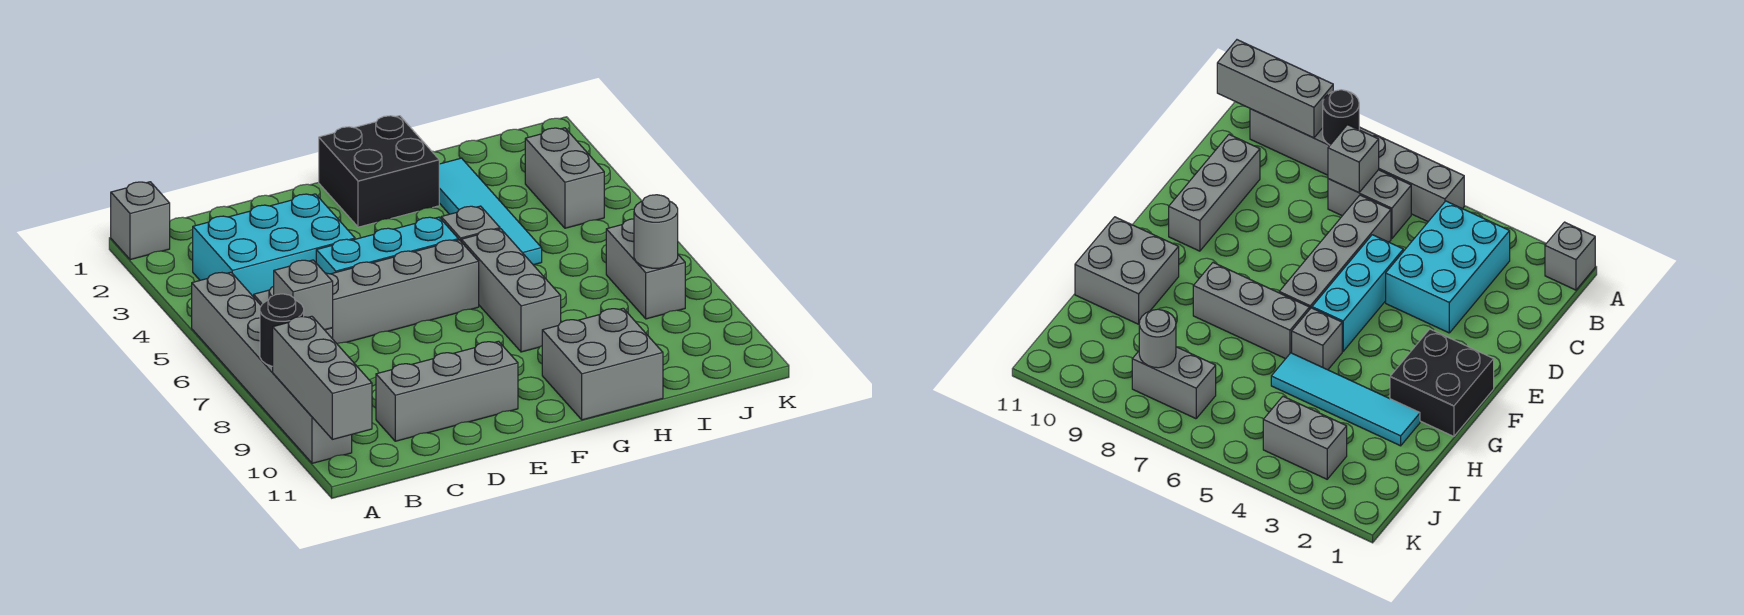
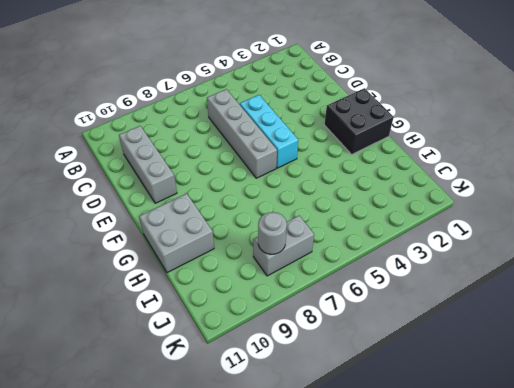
none -> grey 1x1 brick [111,182,170,260]
none -> grey 1x6 brick [192,272,352,463]
none -> cyan 2x3 brick [193,194,355,297]

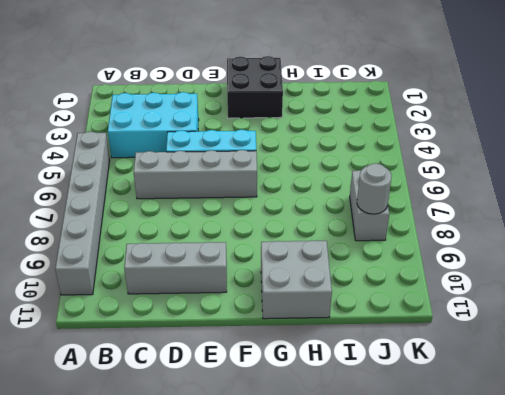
none -> grey 1x1 brick [111,182,170,260]
none -> grey 1x2 brick [1328,170,1411,239]
none -> grey 1x1 brick [441,206,500,241]

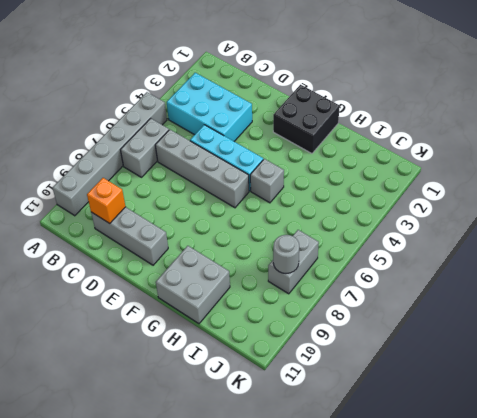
orange 1x1 brick [87,178,125,223] -> none
none -> grey 1x1 brick [111,182,170,260]
none -> grey 1x3 brick [461,229,561,352]
none -> cyan 1x4 tile [439,158,542,265]

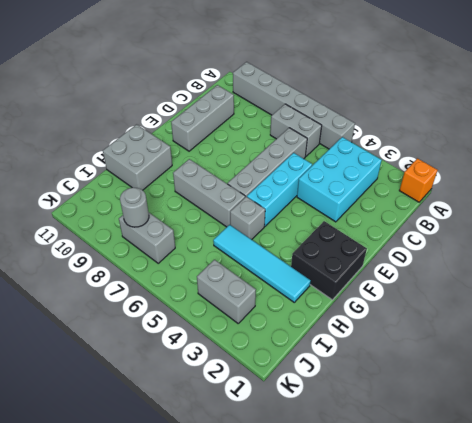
orange 1x1 brick [399,158,437,202] -> grey 1x1 brick [111,182,170,260]
none -> black 1x1 round brick [260,294,304,366]
none -> grey 1x3 brick [273,316,372,439]
none -> grey 1x1 brick [274,260,333,330]

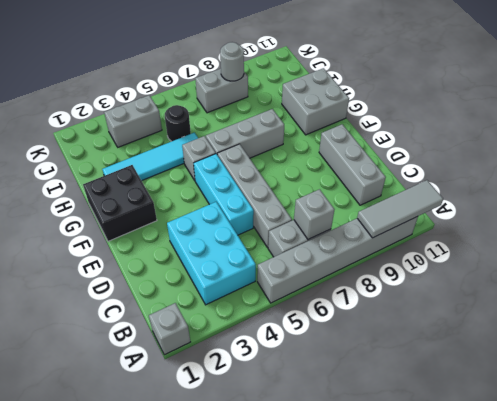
grey 1x3 tile [357,180,443,238] -> grey 1x3 brick [273,316,372,439]
black 1x1 round brick [165,105,191,141] -> black 1x1 round brick moved to [260,294,304,366]

